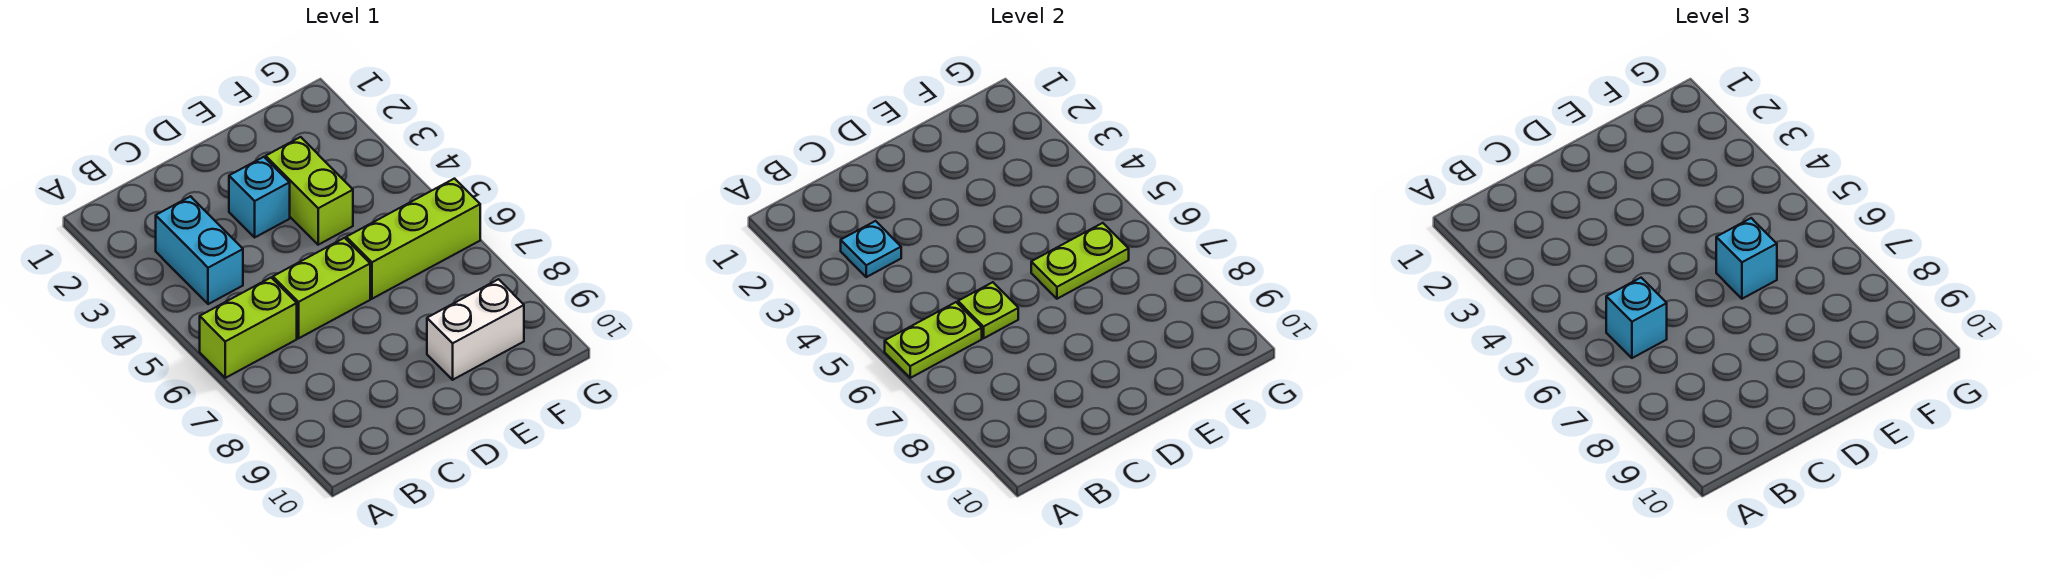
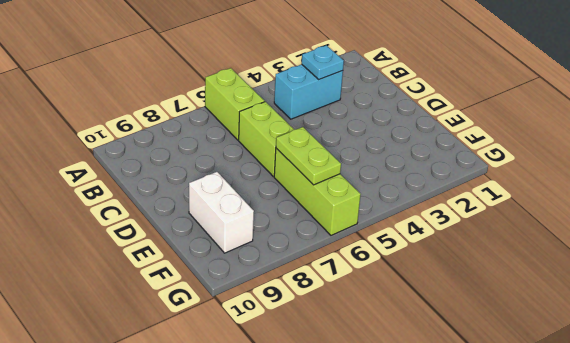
none -> cyan 1x1 brick [229,157,290,237]
none -> lime 1x2 brick [266,137,353,245]
none -> lime 1x2 plate [885,302,982,378]

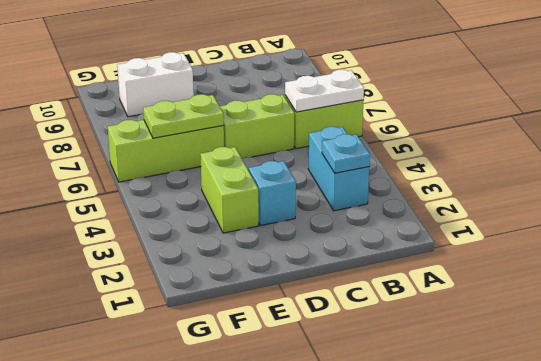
white 1x2 plate [285,70,364,112] -> lime 1x2 plate [885,302,982,378]
none -> lime 1x1 plate [958,282,1018,338]
none -> cyan 1x1 brick [1606,278,1667,358]
none -> cyan 1x1 brick [1716,218,1777,299]

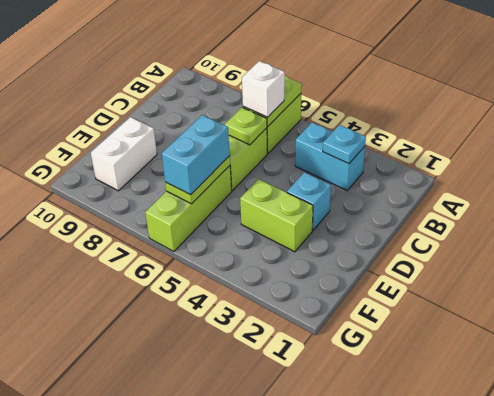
white 1x1 brick [242,61,285,117] -> cyan 1x1 brick [1606,278,1667,358]
cyan 1x2 brick [162,115,230,195] -> cyan 1x1 brick [1716,218,1777,299]

